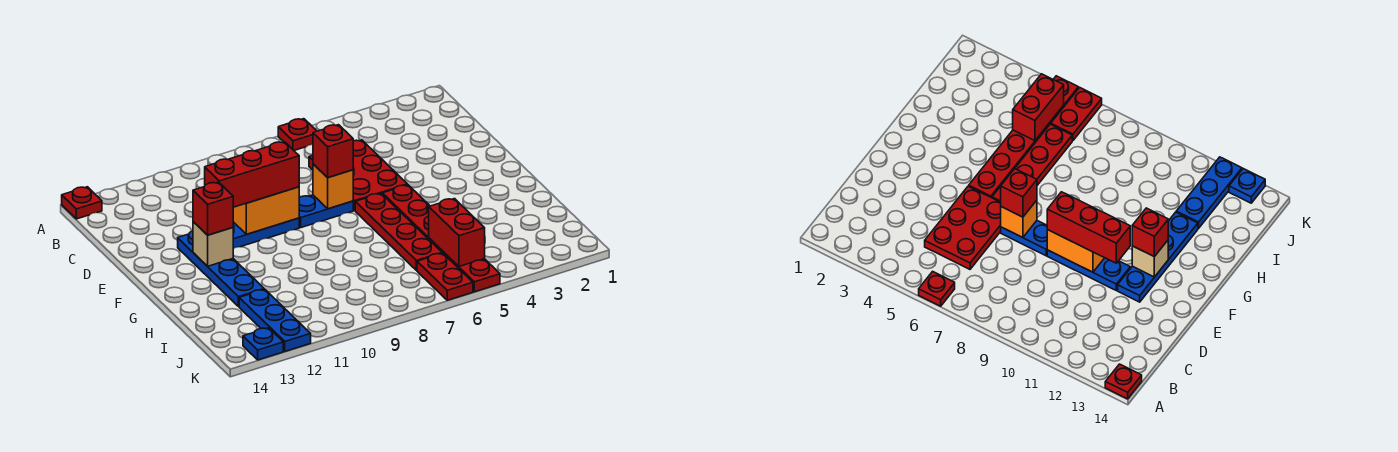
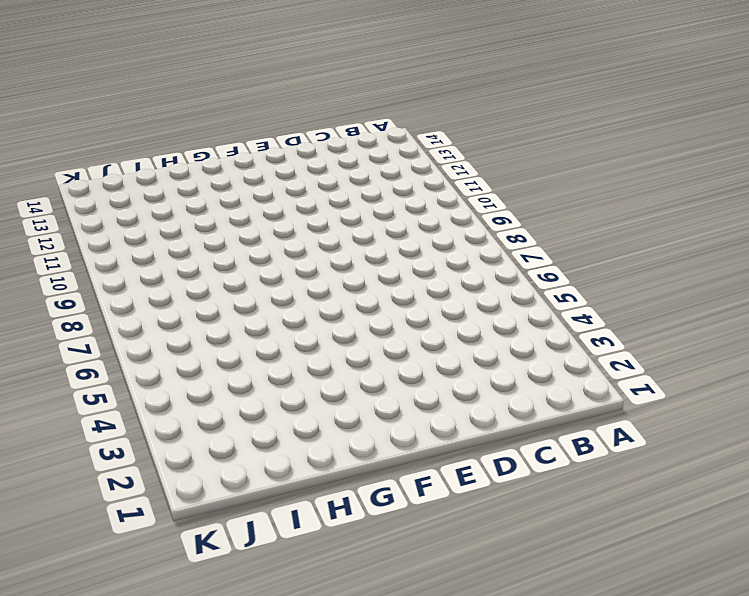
none -> red 1x1 plate [278,119,316,150]
none -> red 1x1 plate [62,187,102,219]
none -> red 2x3 plate [309,140,408,210]

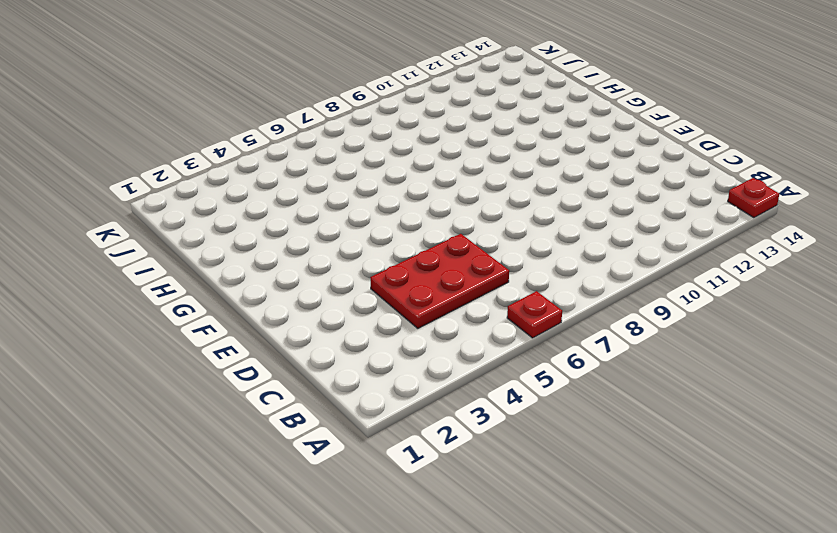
red 2x3 plate [370,234,509,328] -> red 2x3 plate turned to [309,140,408,210]
none -> blue 1x2 plate [299,195,353,228]
none -> blue 1x3 plate [233,218,299,249]
none -> blue 1x4 plate [178,231,264,307]

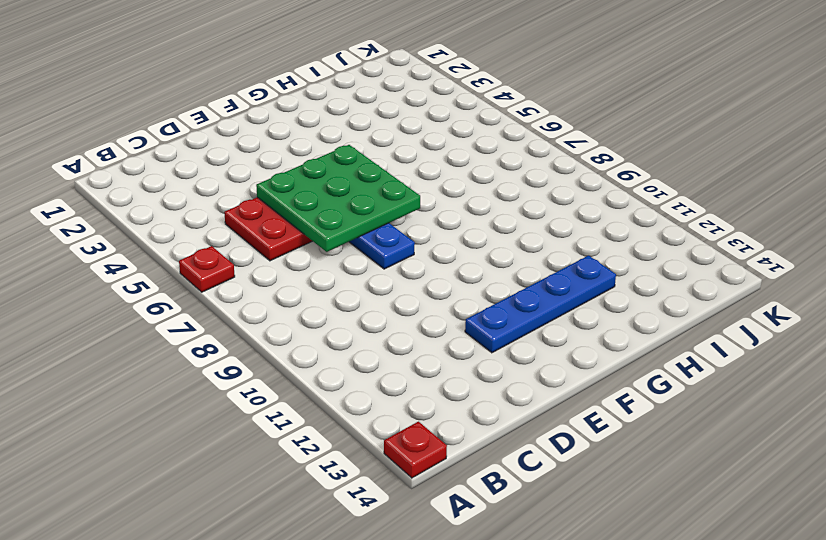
green 3x3 plate [256,145,420,252] -> orange 1x1 brick [313,164,353,209]
none -> blue 1x3 plate [233,218,299,249]
none -> red 1x6 plate [382,185,500,292]
none -> red 1x4 plate [355,194,442,270]

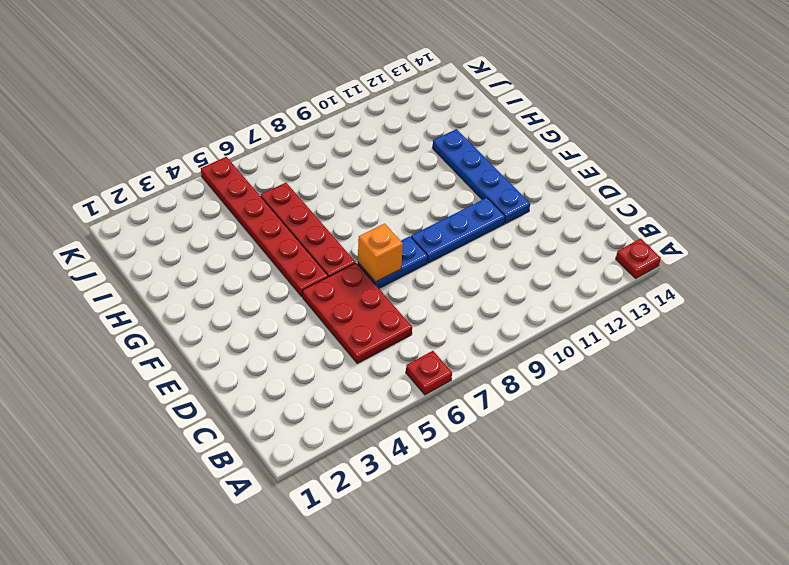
none -> blue 1x3 plate [239,289,311,351]
none -> red 1x2 plate [417,253,473,300]
none -> blue 1x1 plate [243,328,283,360]

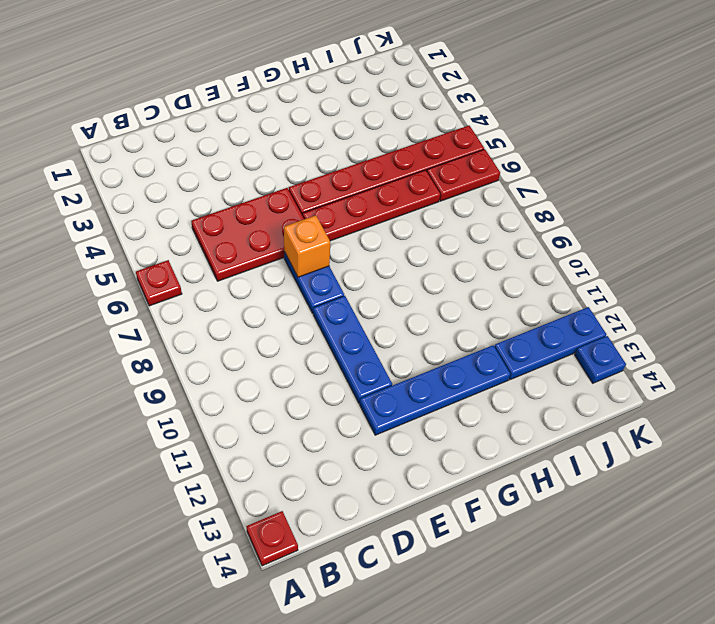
none -> orange 1x2 brick [233,187,299,234]
none -> tan 1x1 brick [193,222,233,266]
none -> red 1x2 brick [429,199,485,266]

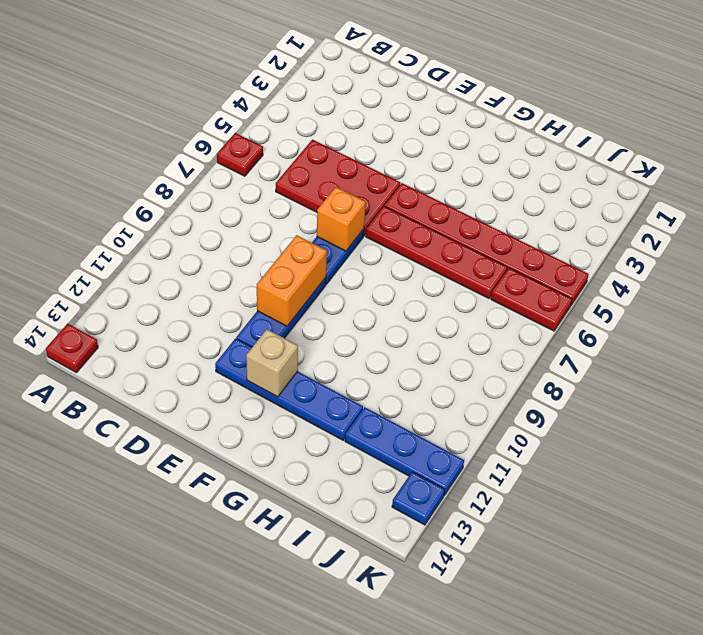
none -> red 1x2 brick [429,199,485,266]
none -> red 1x1 brick [313,125,353,178]
none -> red 1x3 brick [205,142,299,207]

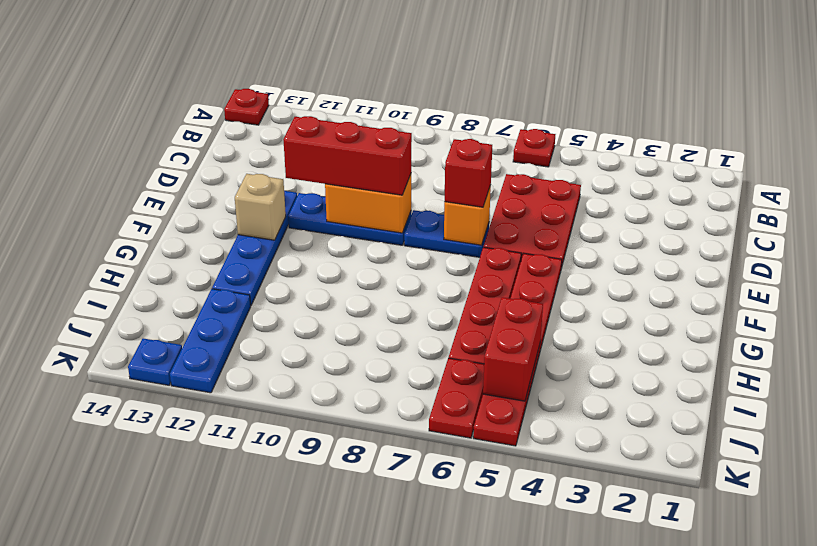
none -> red 1x1 brick [193,182,233,235]

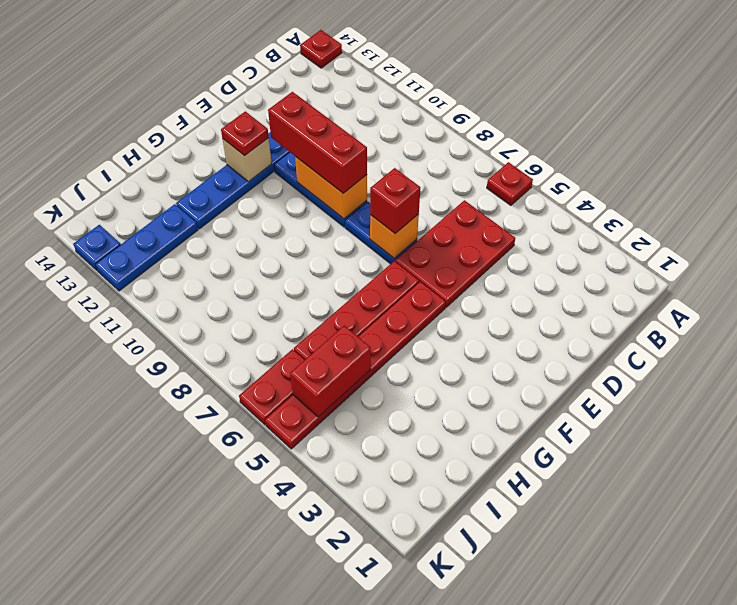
red 1x1 plate [221,111,269,156] -> red 1x1 brick [193,182,233,235]

